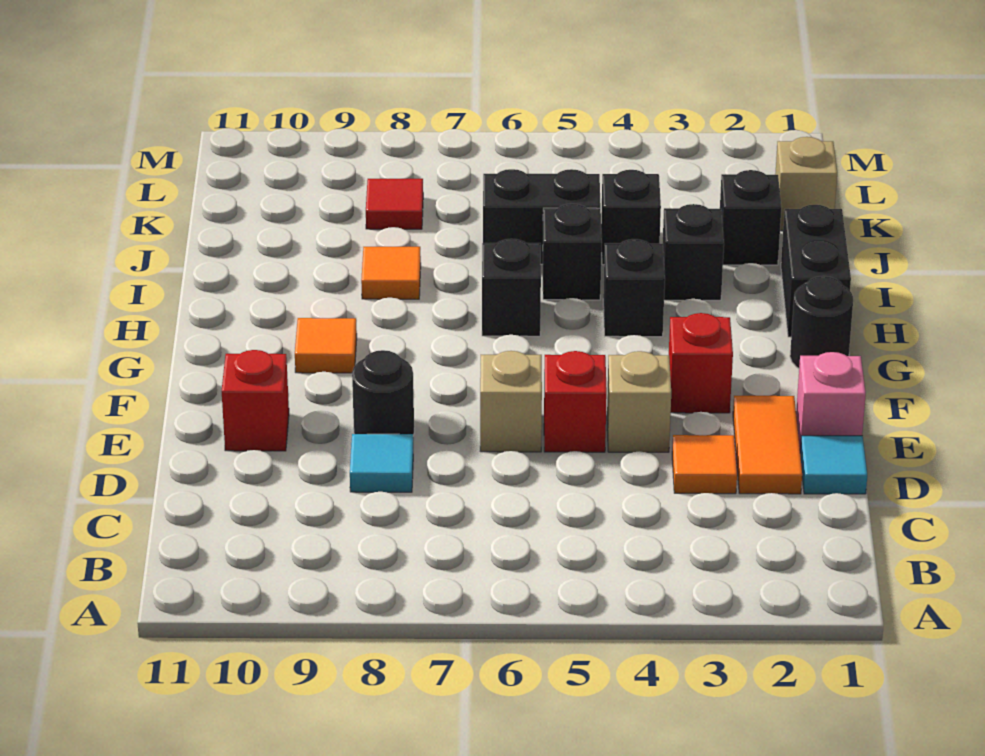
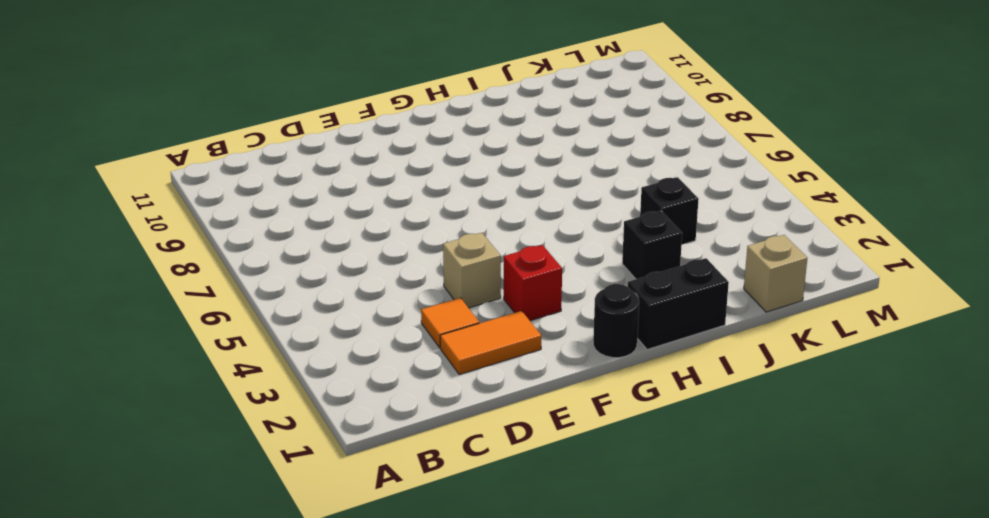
none -> cyan 1x1 tile [800,436,867,494]
none -> cyan 1x1 tile [350,434,413,492]
none -> pink 1x1 brick [796,352,866,448]

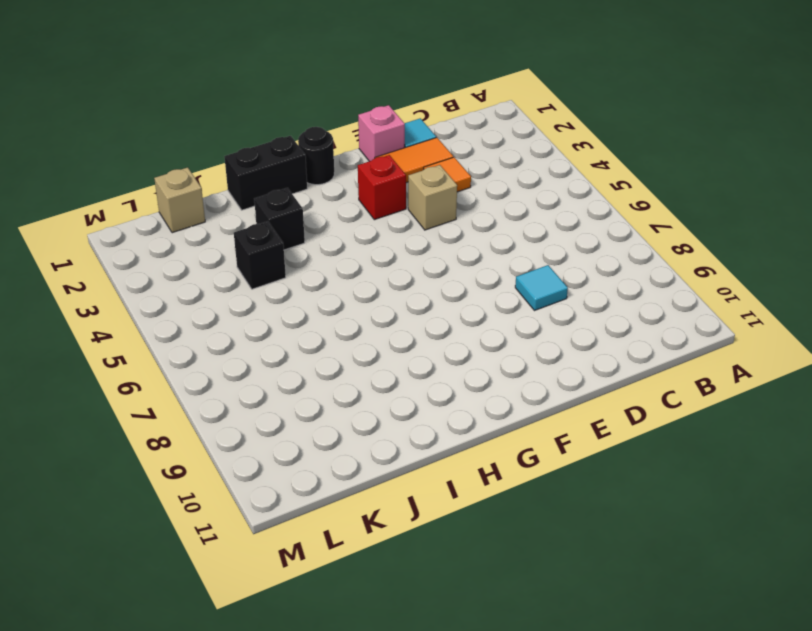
none -> red 1x1 brick [544,351,607,452]
none -> tan 1x1 brick [480,351,542,452]
none -> black 1x1 round brick [352,350,414,435]

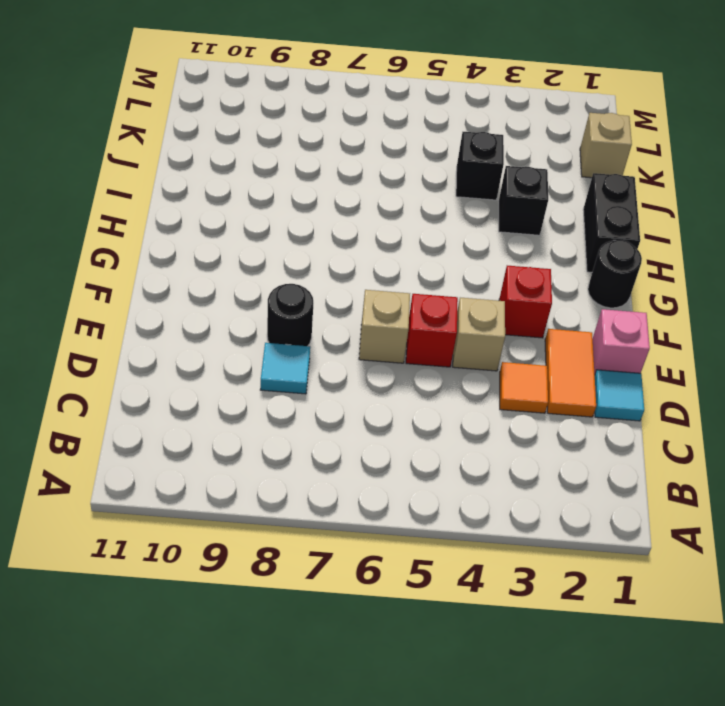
none -> red 1x1 brick [222,350,289,451]
none -> orange 1x1 tile [295,318,357,373]
none -> black 1x1 brick [603,239,665,337]

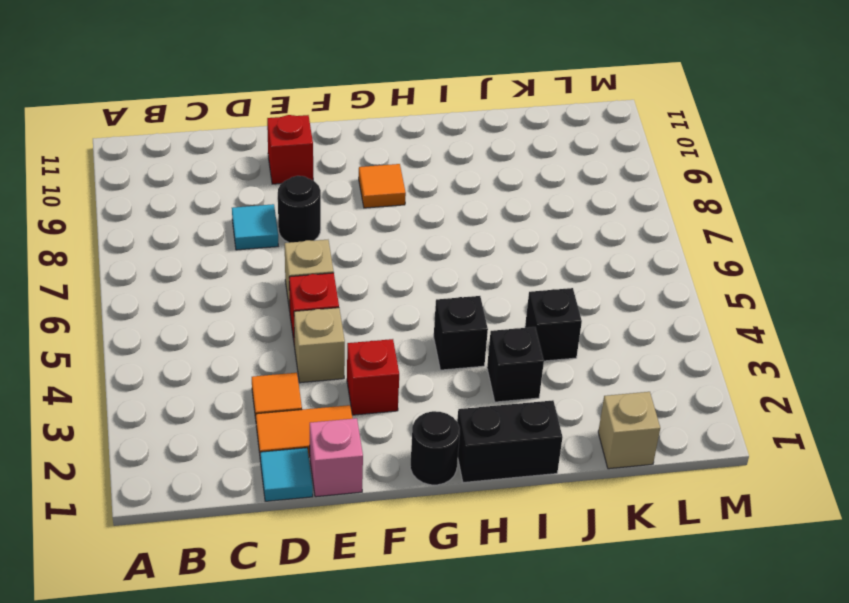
none -> black 1x1 brick [482,239,541,336]
none -> black 1x1 brick [543,204,602,300]
none -> orange 1x1 tile [361,247,421,299]

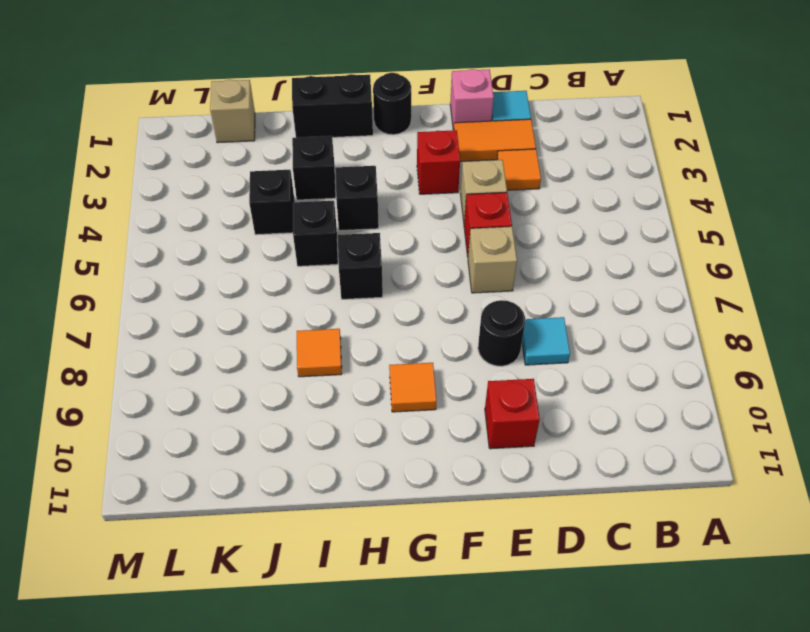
none -> black 1x1 brick [720,170,781,265]
none -> black 1x2 brick [483,169,601,264]
none -> red 1x1 tile [366,179,423,229]

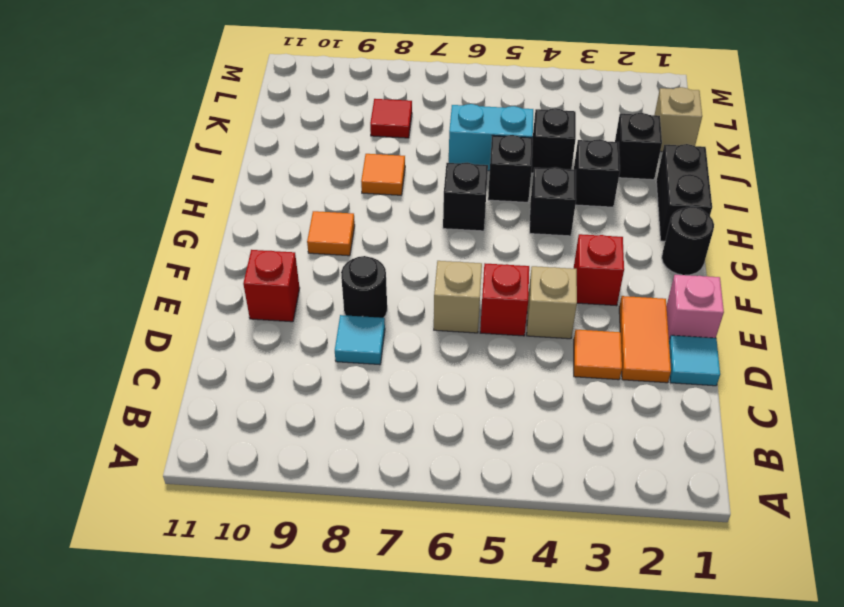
cyan 1x2 brick [449,104,533,171] -> black 1x2 brick [483,169,601,264]

